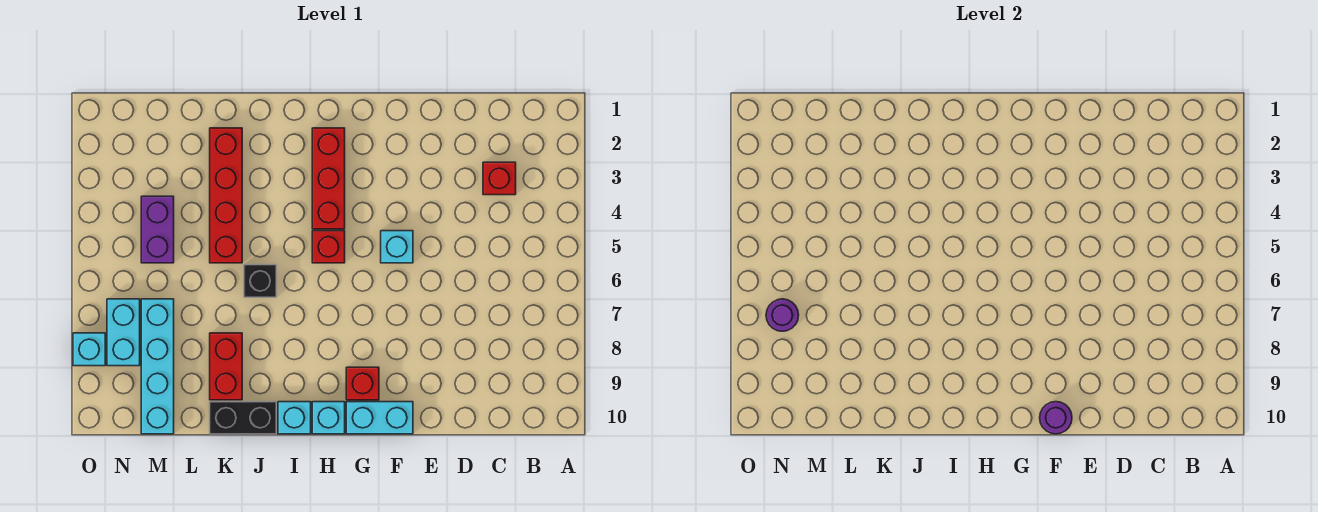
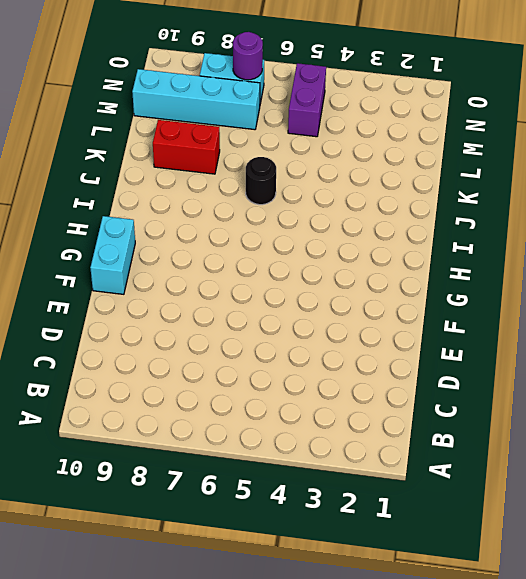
black 1x1 round brick [246,157,276,205] -> black 1x1 brick [244,265,276,297]
purple 1x2 brick [288,63,326,137] -> purple 1x2 brick turned to [141,196,174,263]
none -> red 1x1 brick [483,162,516,195]
none -> cyan 1x1 brick [381,231,413,263]
none -> red 1x1 brick [346,367,379,400]

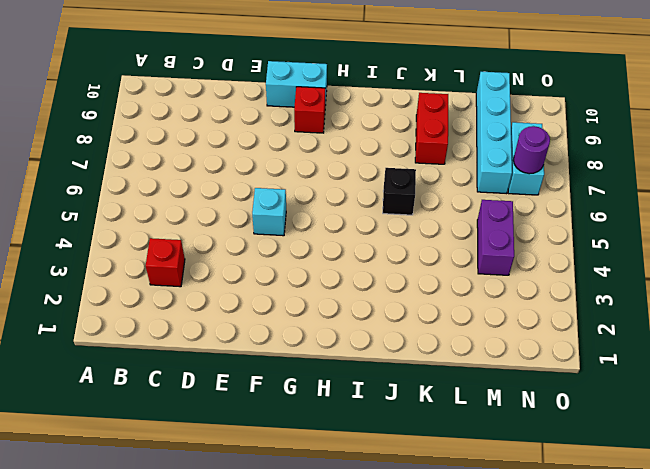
none -> red 1x3 brick [312,128,345,229]
none -> red 1x1 brick [312,231,345,263]
none -> cyan 1x1 brick [312,402,345,434]

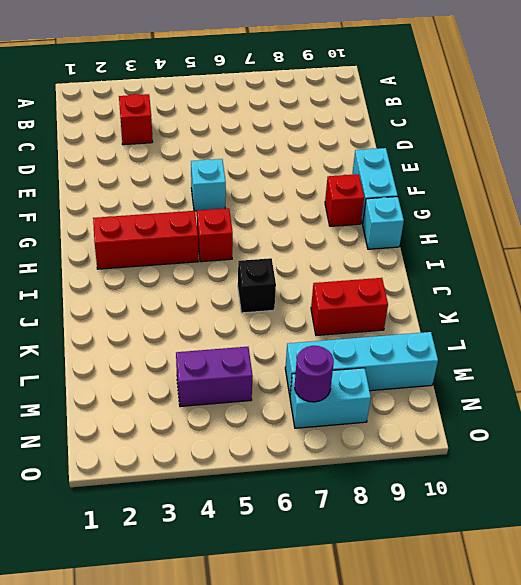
none -> cyan 1x1 brick [278,402,311,434]
none -> black 1x2 brick [210,402,276,434]
none -> red 1x4 brick [210,128,242,263]

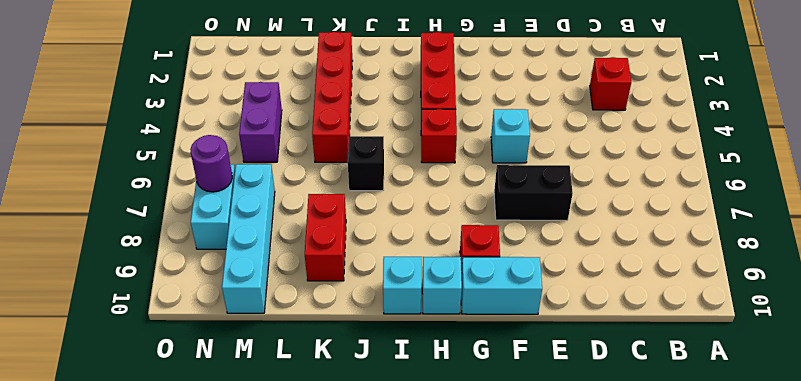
black 1x2 brick [494,165,573,220] -> black 1x2 brick moved to [210,402,276,434]
none -> cyan 1x1 brick [73,333,105,366]
none -> purple 1x1 round brick [1040,402,1072,434]

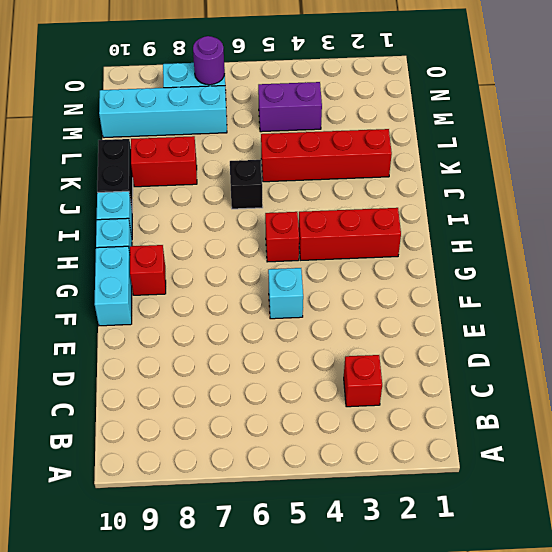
none -> cyan 1x1 brick [73,333,105,366]
none -> purple 1x1 round brick [1040,402,1072,434]

